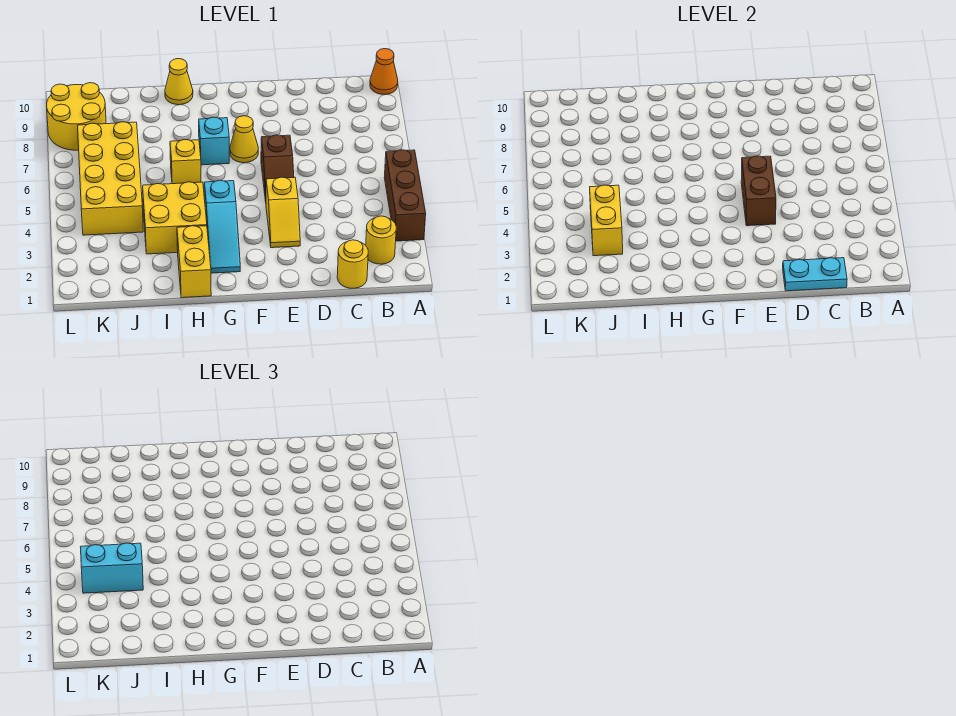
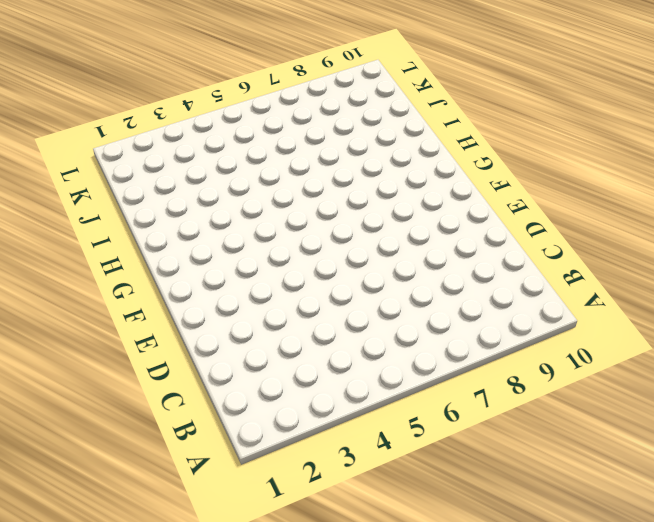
none -> brown 1x3 brick [384,150,426,241]
none -> orange 1x1 cone [370,49,398,95]
none -> yellow 1x1 round brick [366,216,396,264]

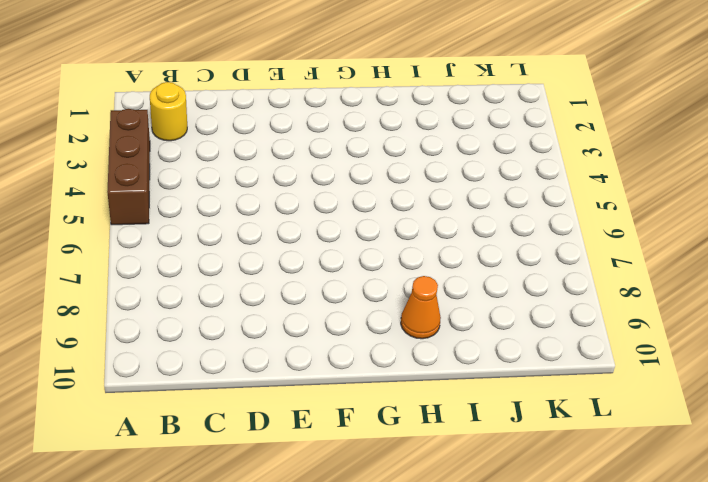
orange 1x1 cone [401,276,441,339] -> orange 1x1 cone moved to [370,49,398,95]
none -> yellow 1x1 round brick [337,240,368,288]
none -> yellow 1x2 slope [266,177,300,248]
none -> brown 1x2 slope [261,135,294,201]

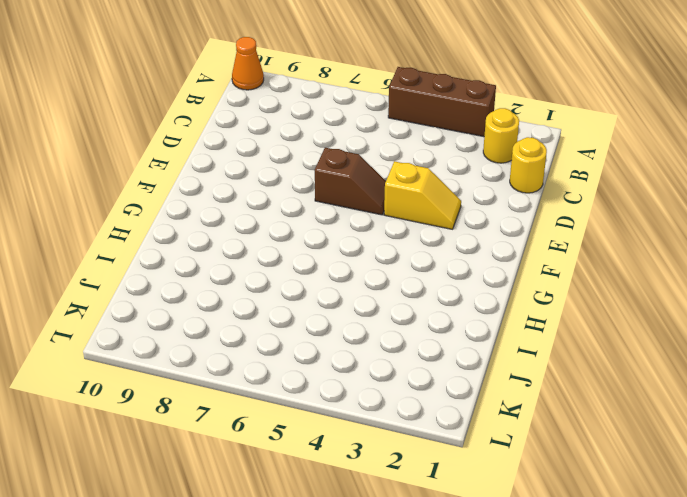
none -> yellow 1x1 cone [230,116,258,163]
none -> cyan 1x3 slope [204,180,240,273]
none -> cyan 1x1 brick [199,117,229,165]

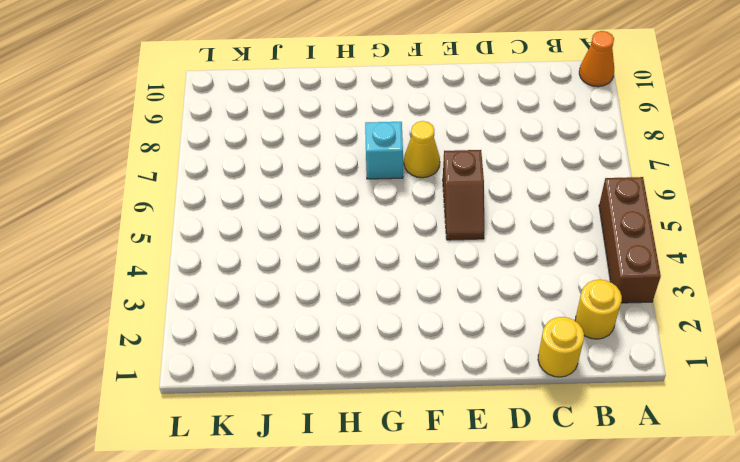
none -> yellow 1x2 slope [266,177,300,248]
none -> cyan 1x3 slope [204,180,240,273]
none -> yellow 1x2 brick [177,226,211,298]

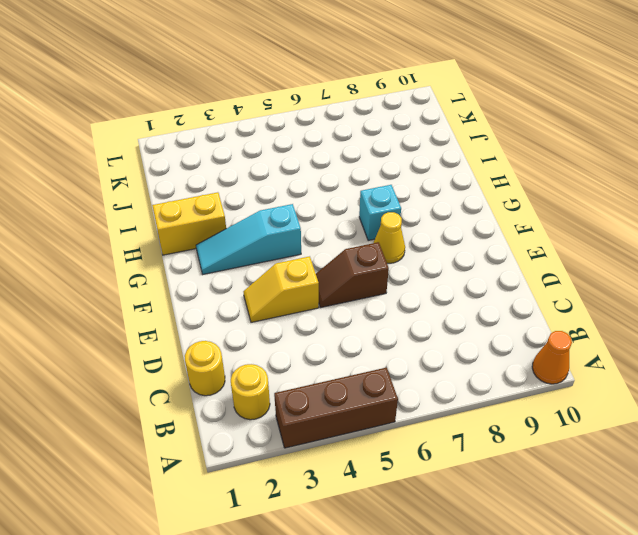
none -> yellow 2x2 brick [143,182,207,254]
none -> yellow 1x1 brick [170,140,201,184]
none -> yellow 1x1 cone [165,59,193,105]

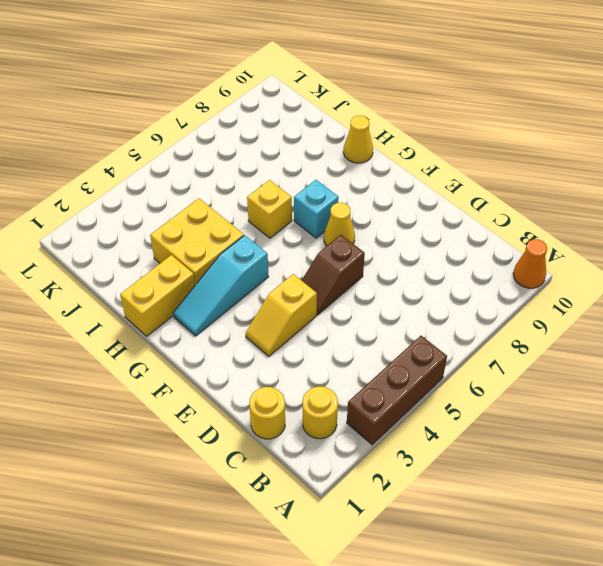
none -> yellow 2x4 brick [78,122,143,235]
none -> yellow 2x2 round brick [46,83,106,150]
none -> cyan 1x2 plate [783,258,847,291]

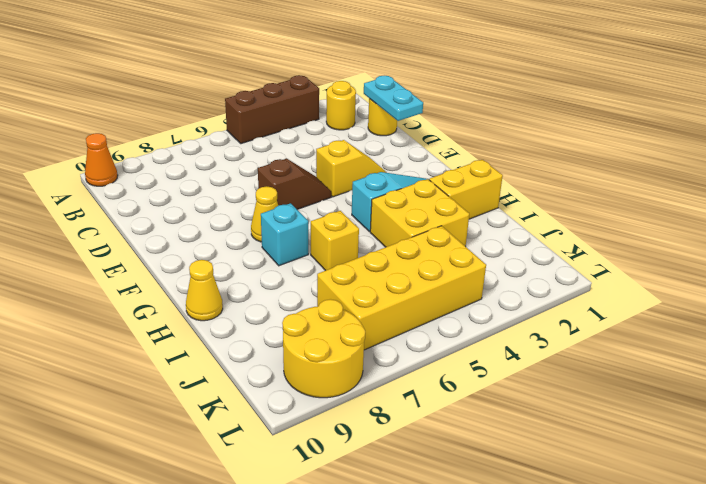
none -> brown 1x2 brick [741,156,776,226]
none -> yellow 1x2 brick [590,185,623,256]
none -> cyan 1x2 brick [81,543,143,593]

